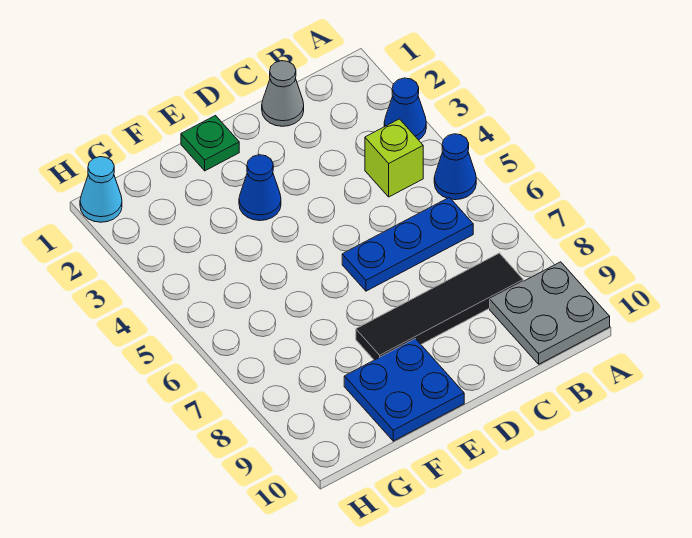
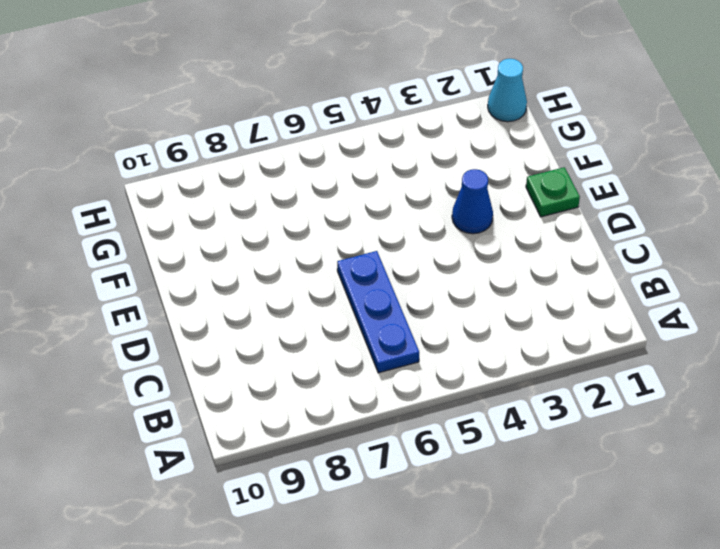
none -> blue 1x1 cone [384,78,426,140]
none -> blue 1x1 cone [434,134,476,200]

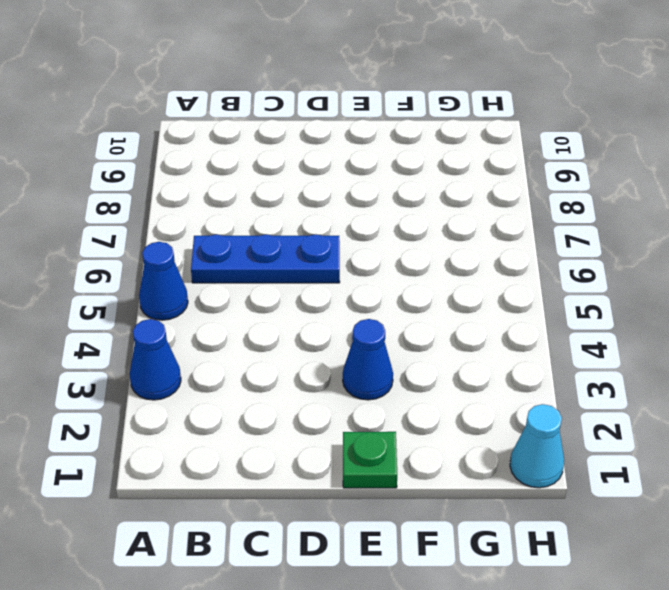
none -> grey 2x2 plate [490,262,610,364]
none -> lime 1x1 brick [365,119,423,197]

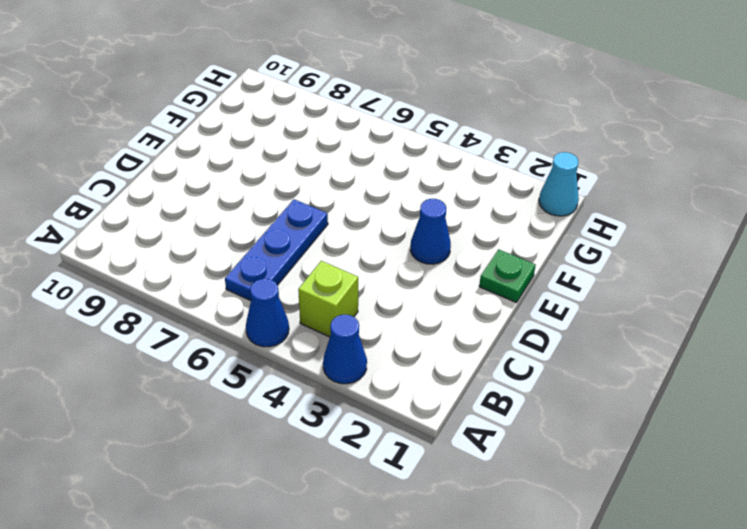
none -> grey 2x2 plate [490,262,610,364]
none -> black 1x4 tile [356,253,523,360]

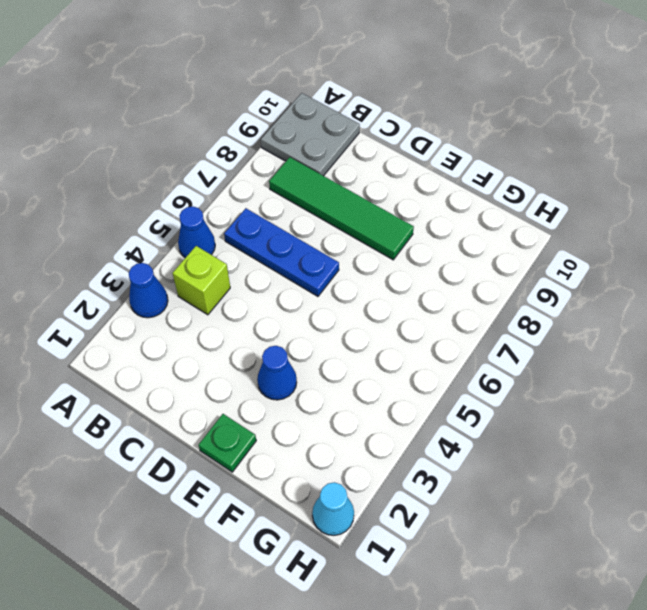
green 1x4 tile [269,157,414,260] -> black 1x4 tile [356,253,523,360]
none -> grey 1x1 cone [262,61,304,126]
none -> blue 2x2 plate [344,339,464,441]

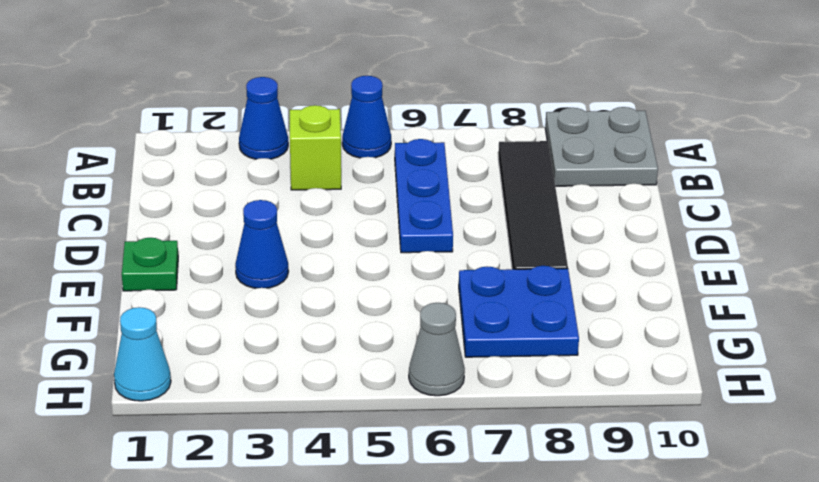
blue 2x2 plate [459,266,579,357] -> blue 2x2 plate moved to [344,339,464,441]
grey 1x1 cone [409,303,465,396] -> grey 1x1 cone moved to [262,61,304,126]

